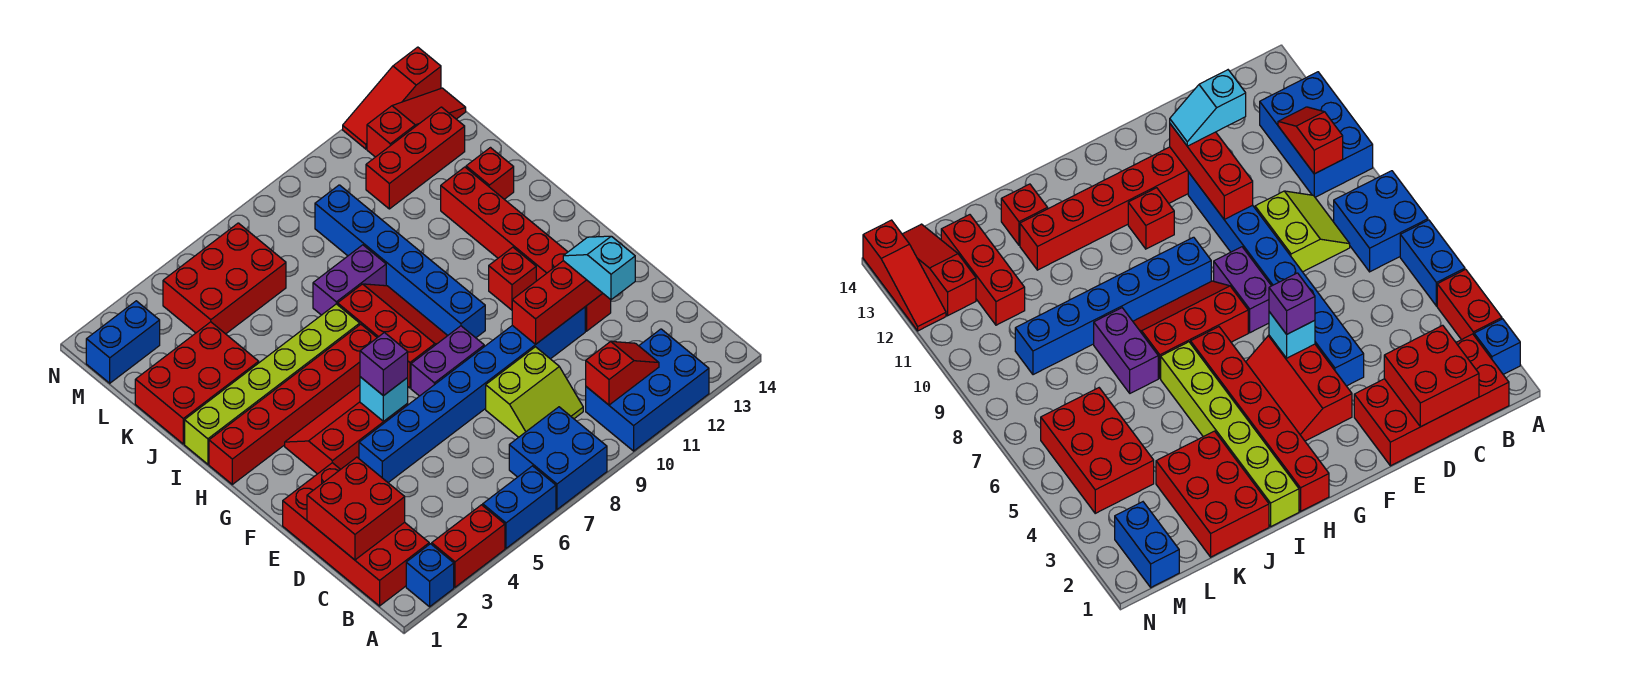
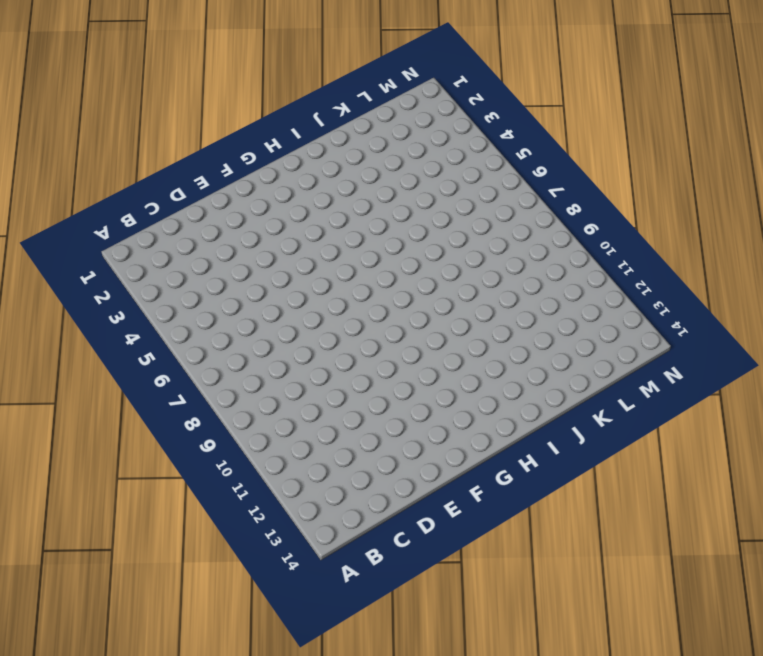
none -> blue 1x1 brick [406,544,454,607]
none -> red 1x2 brick [432,505,505,587]
none -> blue 1x2 brick [483,466,556,548]
none -> blue 2x2 brick [509,407,607,509]

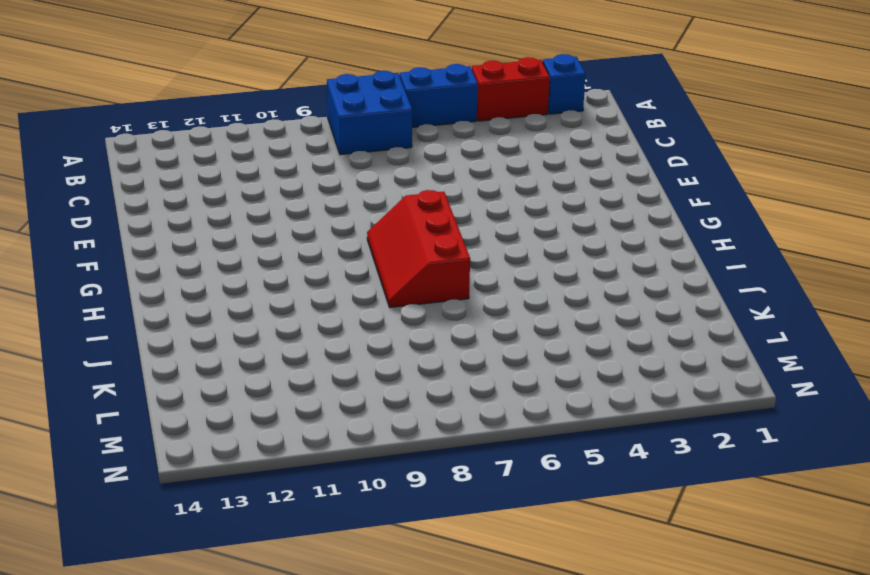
none -> blue 2x3 brick [586,329,709,451]
none -> red 2x4 brick [283,463,429,606]
none -> lime 2x2 slope [486,347,583,437]
none -> blue 1x8 brick [359,307,585,483]

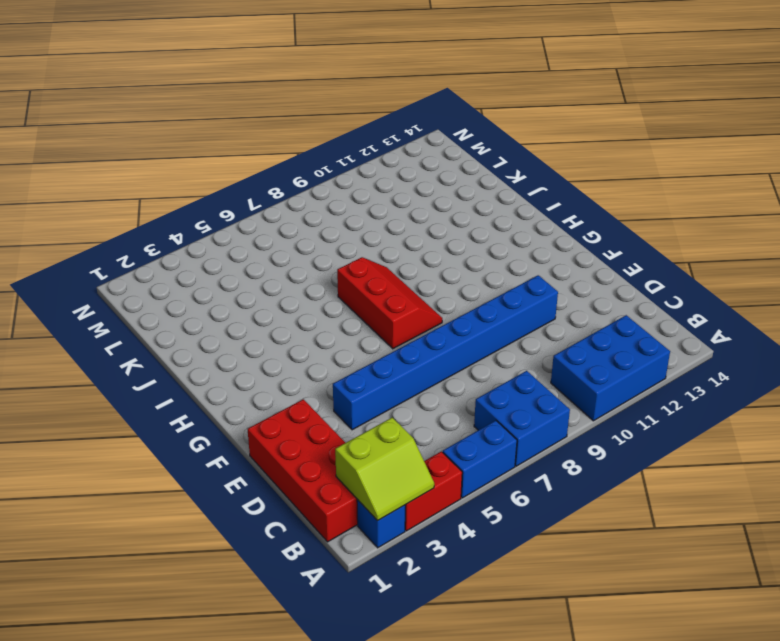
lime 2x2 slope [335,418,434,521] -> lime 2x2 slope moved to [486,347,583,437]
none -> red 1x6 brick [441,167,611,331]
none -> red 2x3 slope [285,385,408,474]
none -> purple 1x2 brick [411,326,484,396]
none -> blue 1x6 brick [315,185,485,338]

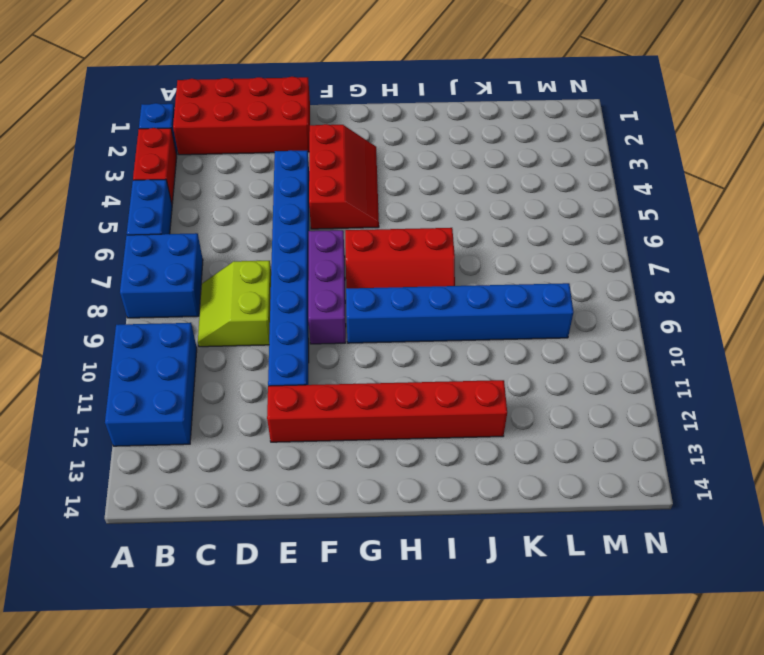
purple 1x3 brick [308,230,346,344] -> purple 1x2 brick [411,326,484,396]
none -> red 1x1 brick [489,247,536,310]
none -> red 1x6 brick [209,324,377,484]
none -> lime 1x6 brick [185,304,360,464]
none -> red 2x3 brick [135,322,259,444]

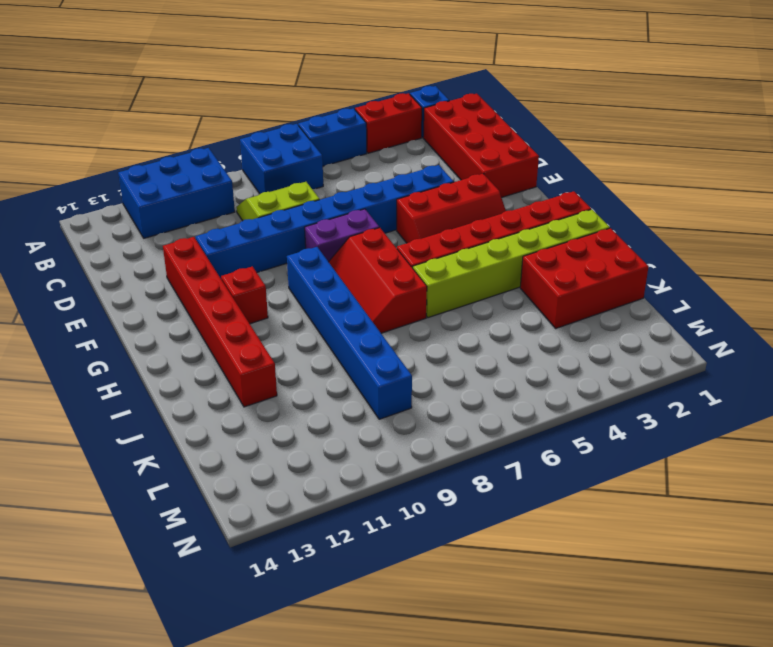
none -> purple 1x2 brick [313,245,386,315]
none -> red 1x1 brick [466,148,514,199]
none -> red 2x3 brick [163,223,286,334]
none -> red 1x3 brick [366,107,465,209]

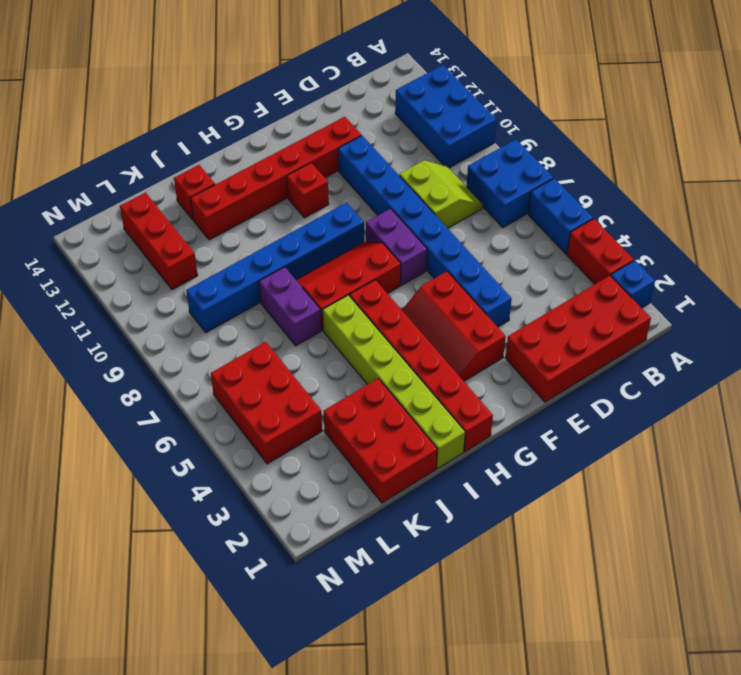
none -> blue 1x2 brick [86,301,160,383]
none -> red 1x3 slope [367,88,466,157]
none -> red 1x3 slope [343,47,441,149]
none -> red 1x2 slope [586,341,659,405]

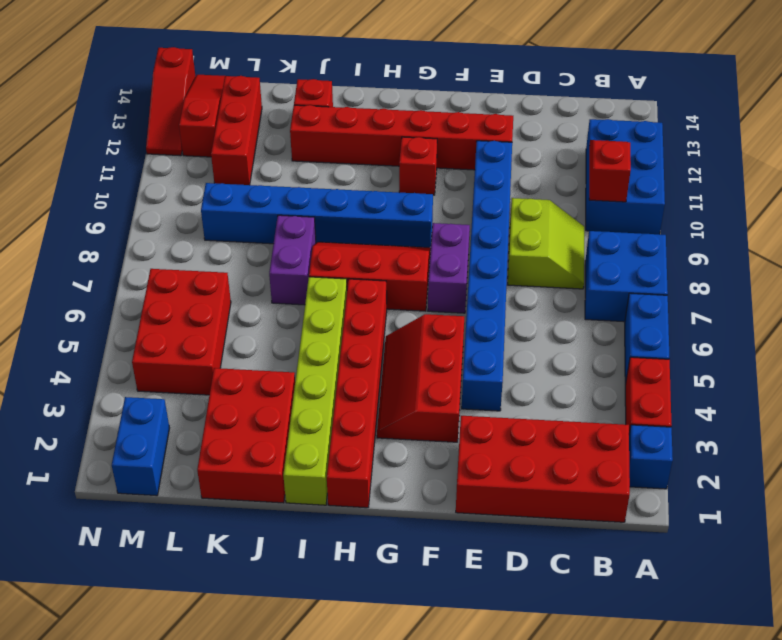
none -> red 2x2 brick [307,457,405,560]
none -> red 1x3 brick [512,261,602,345]
none -> cyan 1x1 brick [360,377,408,422]
none -> cyan 1x2 slope [563,236,635,300]

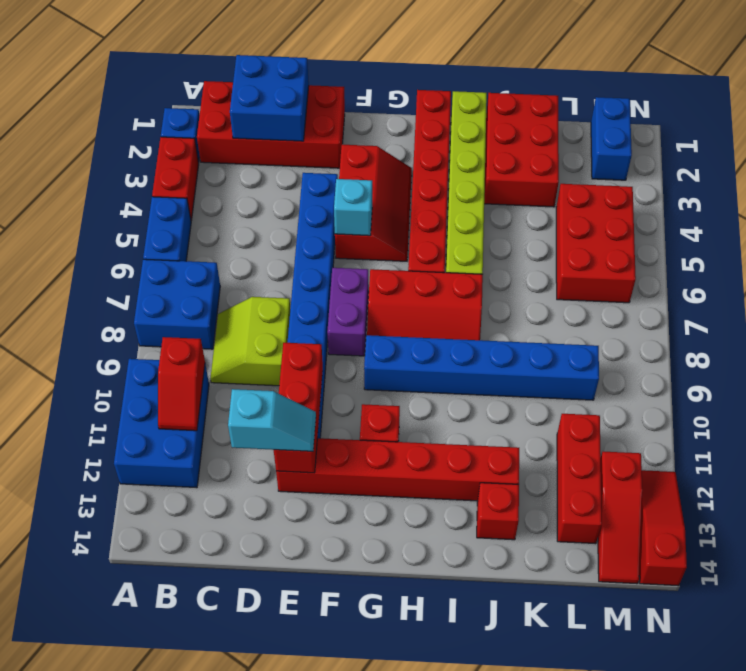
blue 2x2 brick [230,55,309,141] -> red 2x2 brick [307,457,405,560]
none -> purple 1x2 brick [313,245,386,315]
none -> purple 1x1 brick [360,333,408,396]

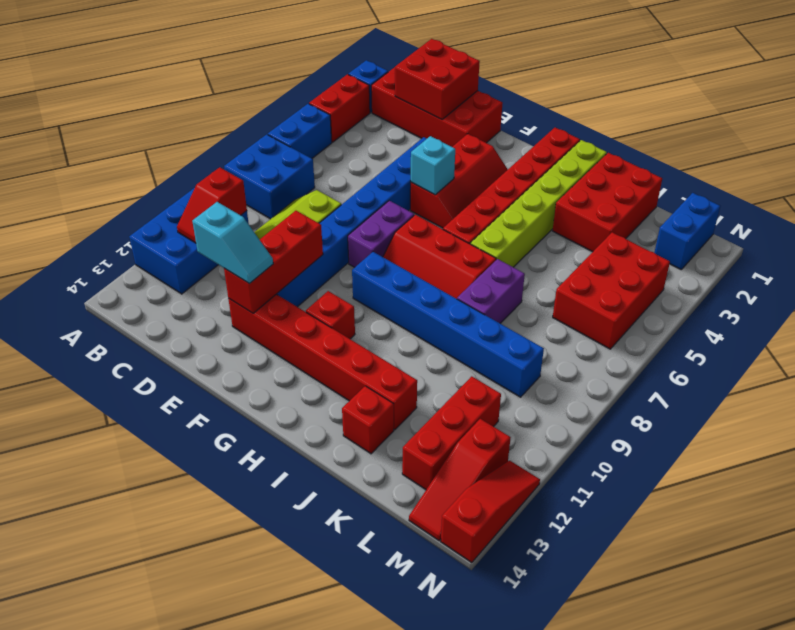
none -> purple 1x1 brick [360,333,408,396]

